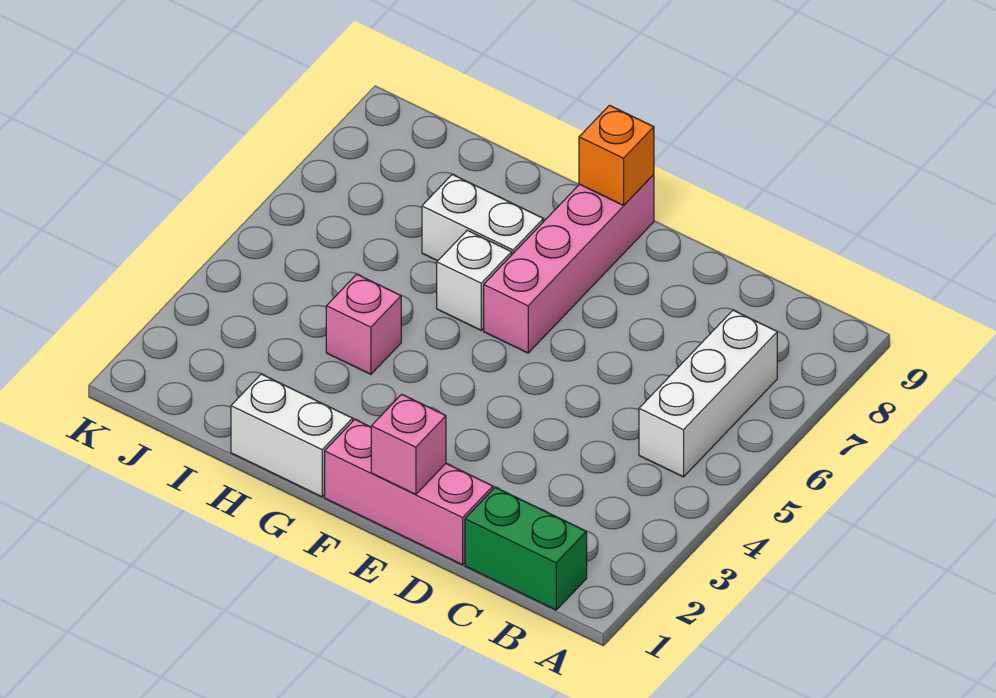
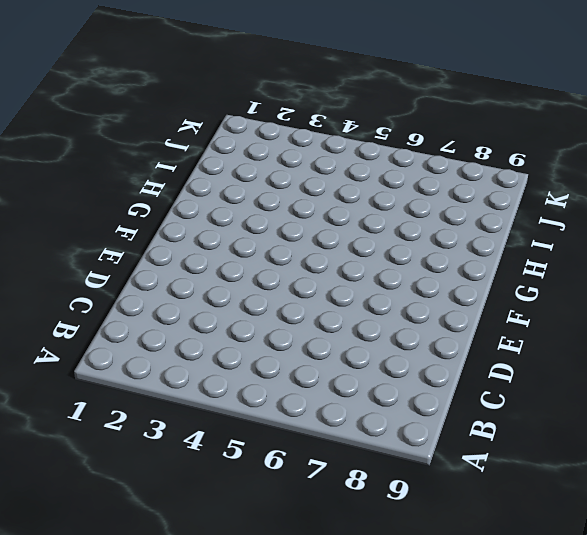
none -> green 1x2 brick [465,487,587,610]
none -> white 1x3 brick [639,310,777,477]

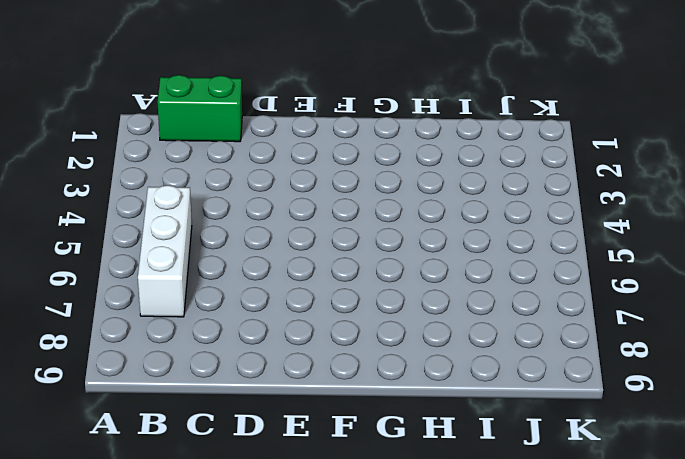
none -> pink 1x3 brick [325,420,493,565]
none -> pink 1x4 brick [484,174,654,353]

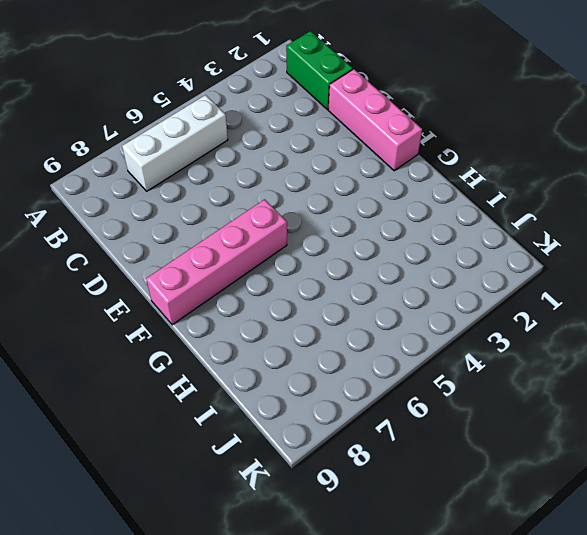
none -> white 1x2 brick [231,374,353,497]
none -> white 1x1 brick [437,230,512,330]

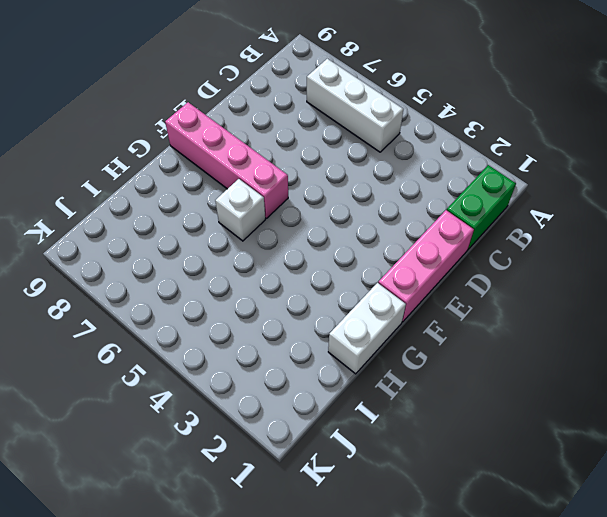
none -> white 1x2 brick [422,174,543,261]
none -> pink 1x1 brick [326,274,401,374]

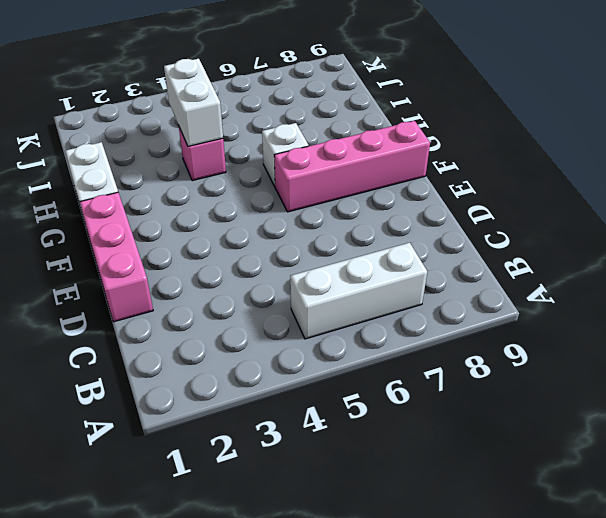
white 1x2 brick [164,59,223,146] -> white 1x2 brick moved to [422,174,543,261]
none -> green 1x2 brick [465,487,587,610]
none -> pink 1x1 brick [371,394,446,494]

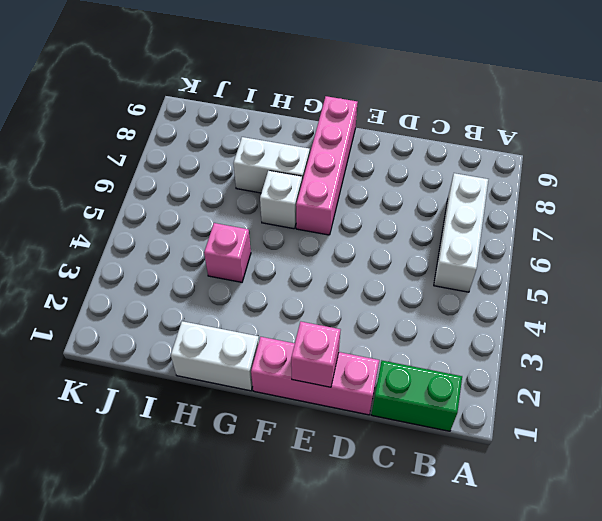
none -> orange 1x1 brick [579,105,654,205]

